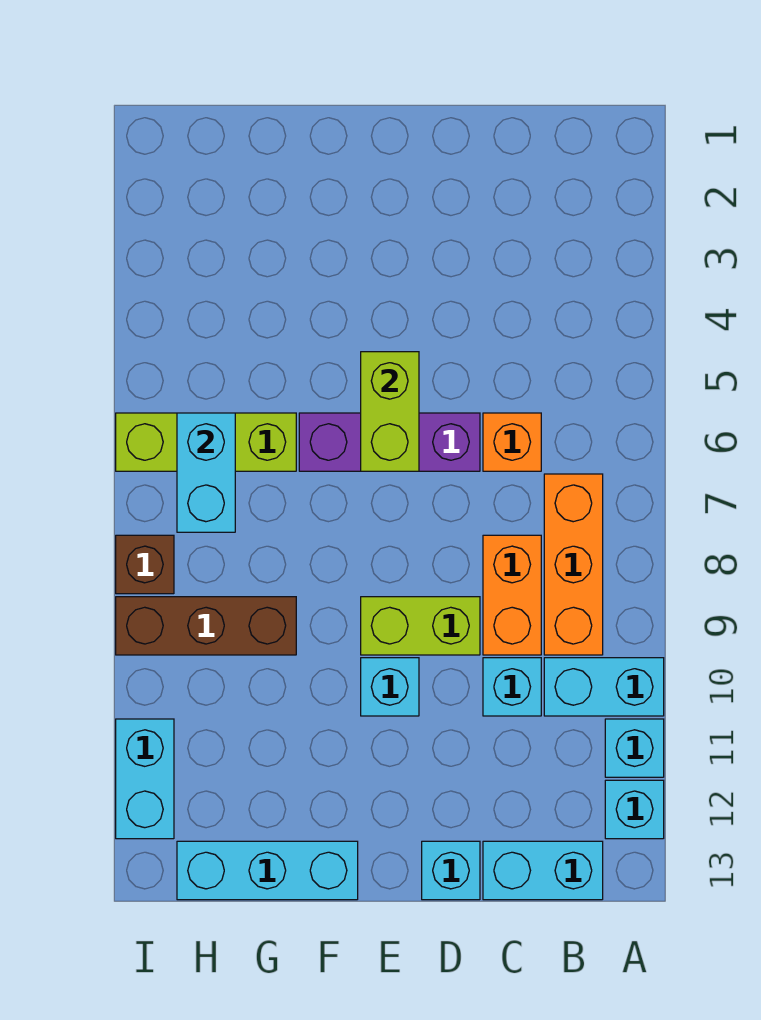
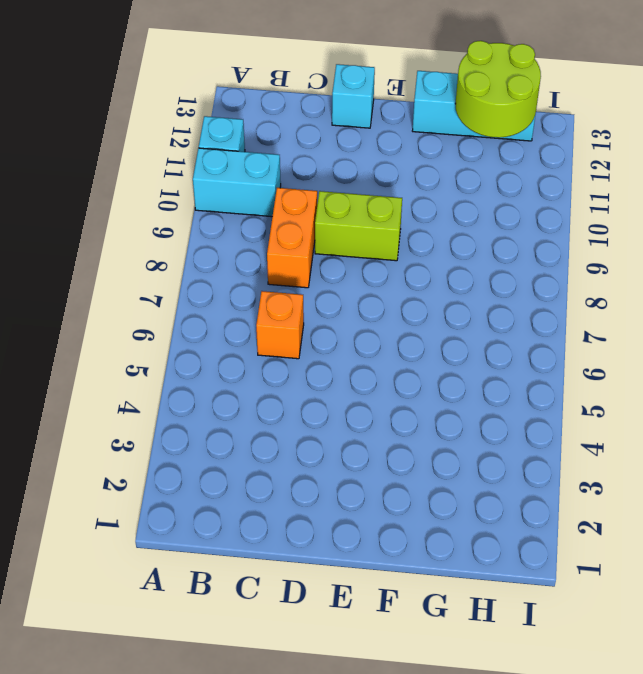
lime 2x2 round brick [455,41,541,138] -> none
none -> cyan 1x1 brick [605,780,664,839]
none -> orange 1x3 brick [544,474,603,655]
none -> cyan 1x2 brick [483,841,603,900]

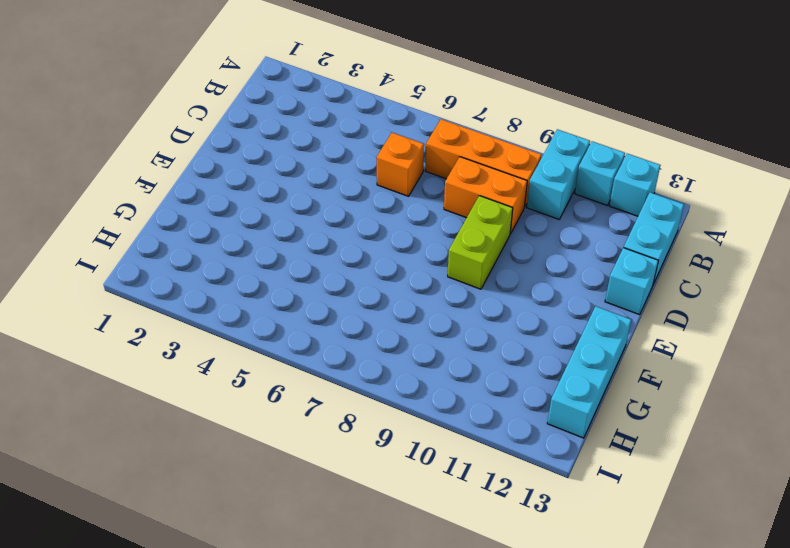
none -> cyan 1x1 brick [483,658,541,716]
none -> purple 1x3 brick [299,413,480,471]
none -> cyan 1x1 brick [361,658,419,716]

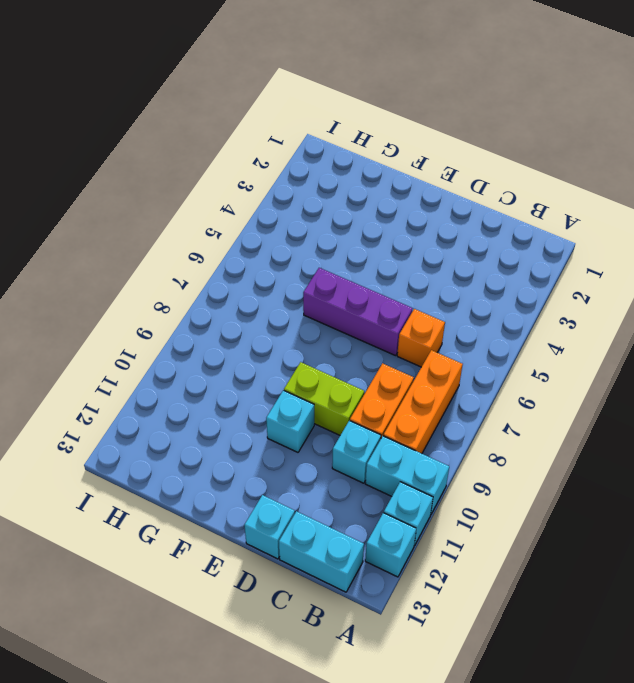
none -> cyan 1x3 brick [177,841,358,900]
none -> lime 1x3 brick [116,413,296,471]
none -> brown 1x3 brick [116,597,296,655]

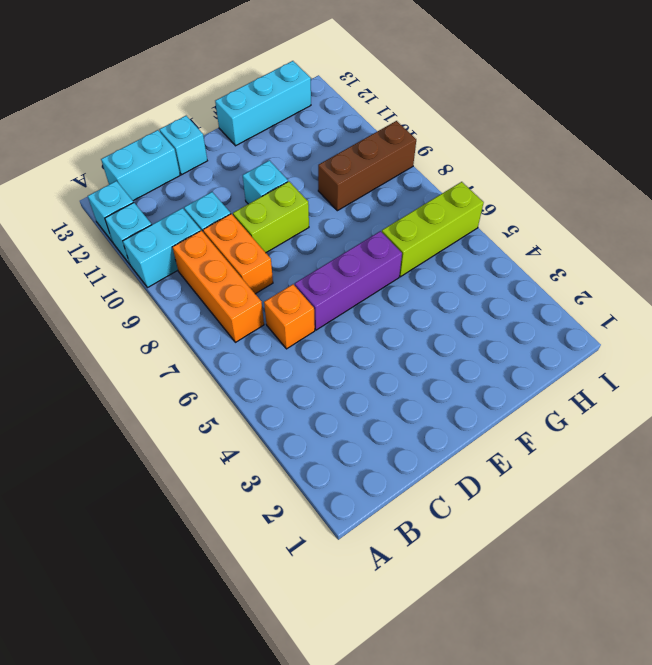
none -> brown 1x1 brick [116,535,174,594]
none -> cyan 1x2 brick [116,719,174,839]
none -> lime 1x2 brick [361,352,419,471]

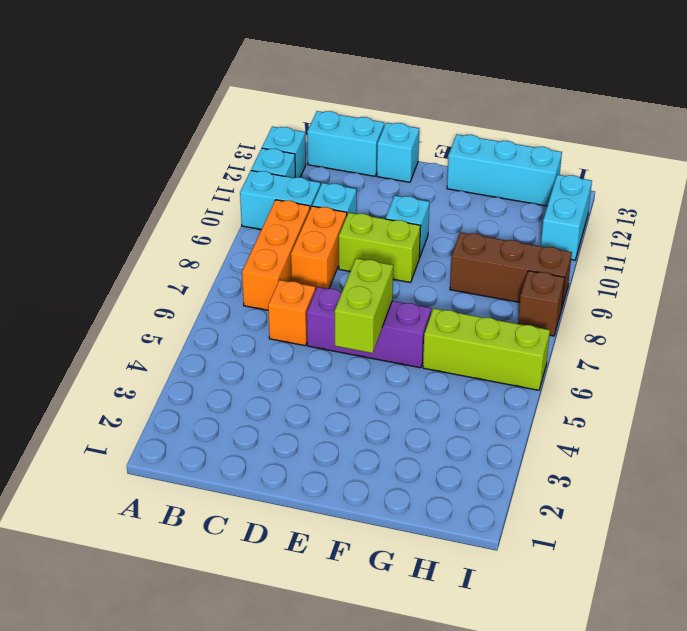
none -> cyan 1x2 brick [177,413,235,532]

